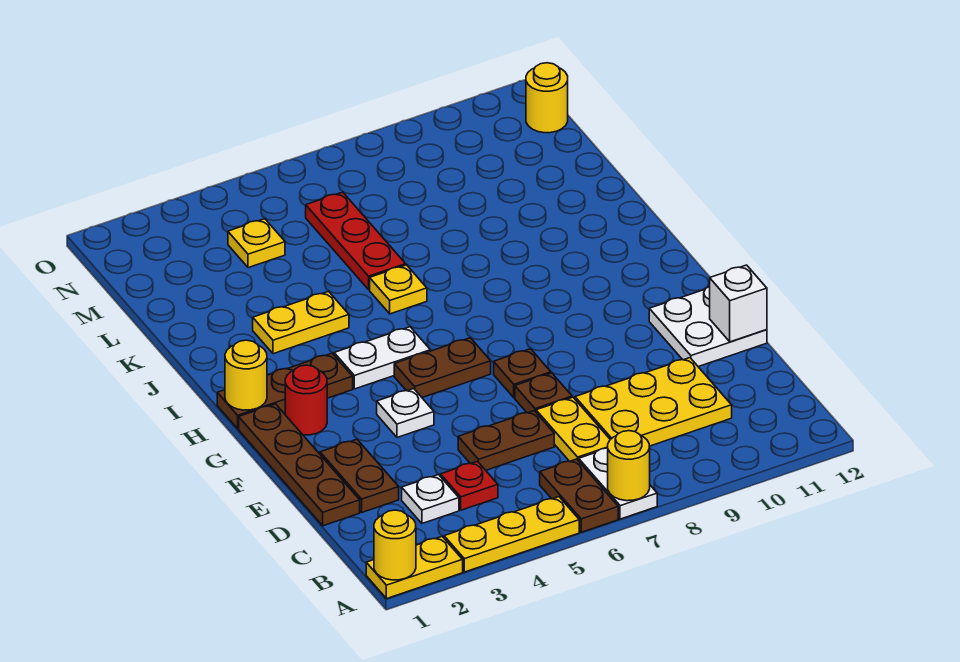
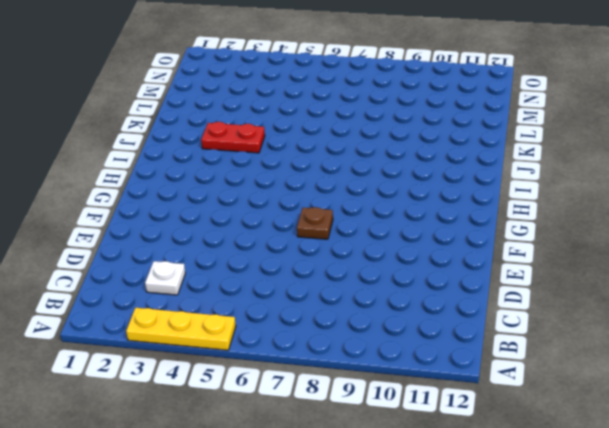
red 1x2 plate [201,122,265,153] -> yellow 1x2 plate [253,292,349,354]
none -> yellow 1x2 plate [366,537,463,599]
none -> brown 1x2 plate [540,459,618,532]
none -> white 1x2 plate [579,448,657,519]

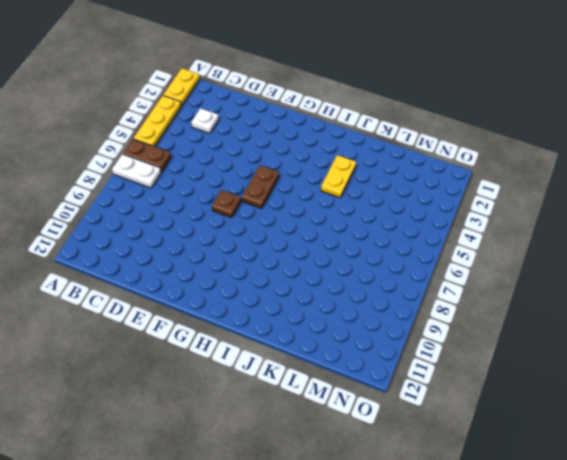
none -> red 1x1 plate [441,461,498,510]
none -> yellow 1x2 plate [536,397,610,461]
none -> yellow 2x3 plate [575,358,732,446]

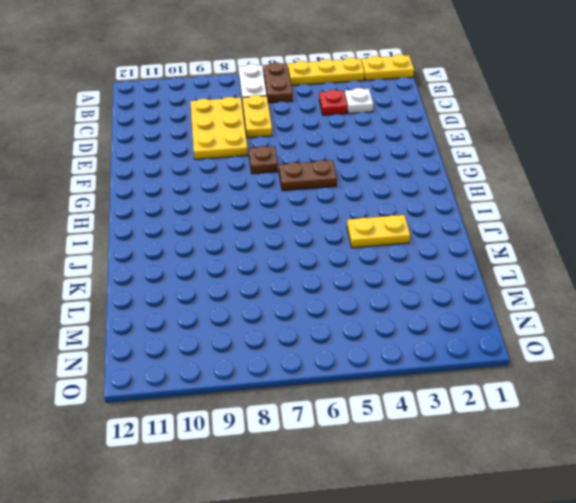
yellow 2x3 plate [190,97,248,159] -> yellow 2x3 plate turned to [575,358,732,446]
none -> brown 1x4 plate [239,404,360,526]
none -> brown 1x2 plate [320,439,399,512]
none -> brown 1x2 plate [458,411,554,470]

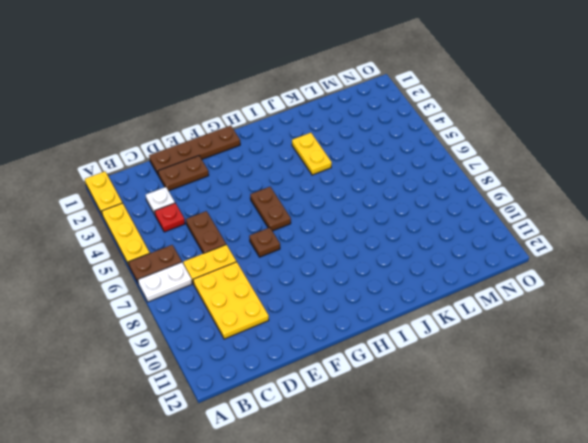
none -> brown 1x1 plate [515,373,572,413]
none -> white 2x2 plate [649,286,767,367]
none -> white 1x1 plate [377,389,434,437]

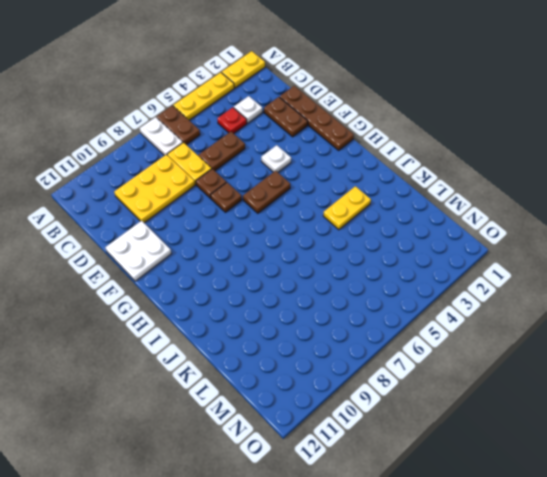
none -> red 1x1 round brick [285,365,327,435]
none -> brown 1x3 plate [217,353,353,429]
none -> white 1x2 plate [334,327,430,389]

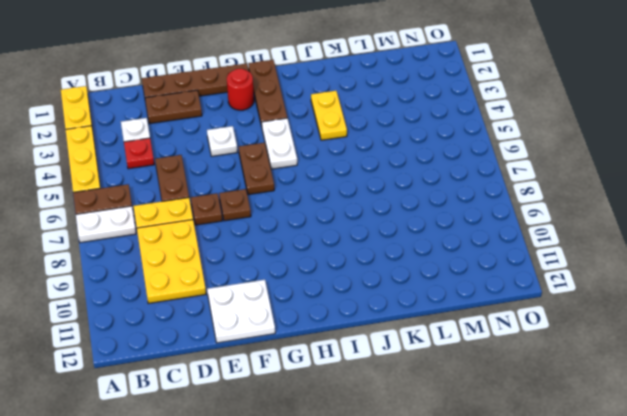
none -> yellow 1x1 plate [370,265,427,314]
none -> red 1x3 plate [306,192,406,289]
none -> yellow 1x1 plate [228,219,285,268]

